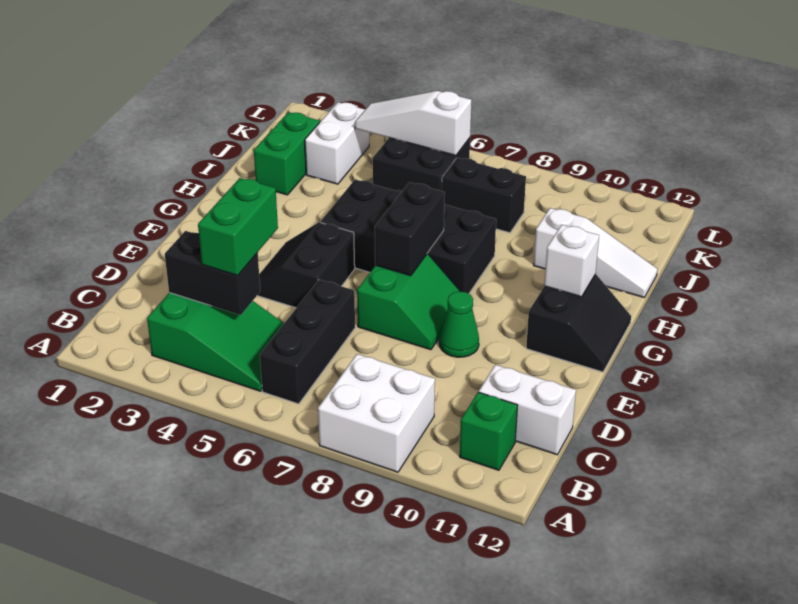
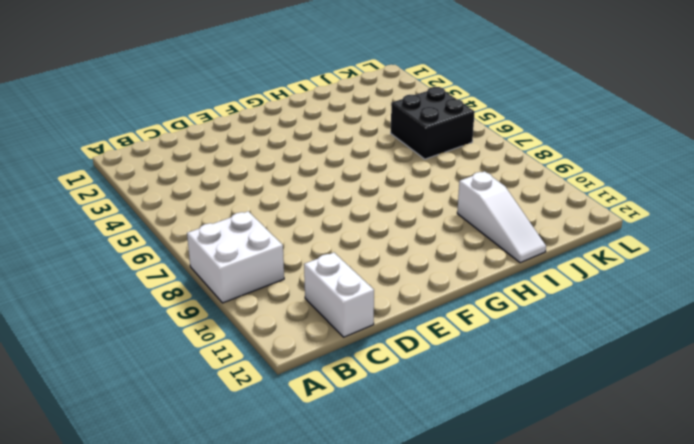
none -> green 2x3 slope [147,293,284,391]
none -> black 1x3 brick [260,280,355,404]
none -> green 1x1 brick [460,392,518,470]

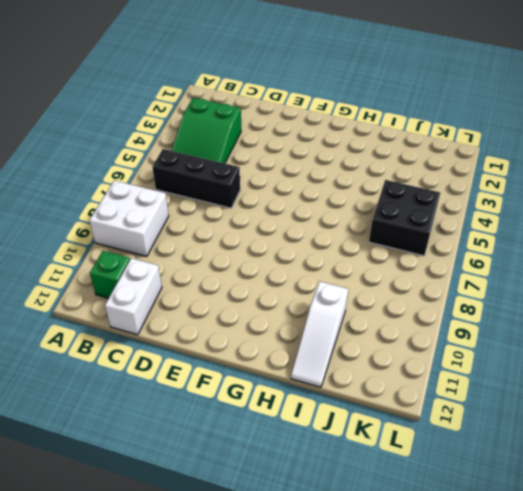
none -> black 2x2 slope [257,222,355,308]
none -> green 2x2 slope [357,254,461,350]
none -> green 1x1 cone [439,291,479,357]

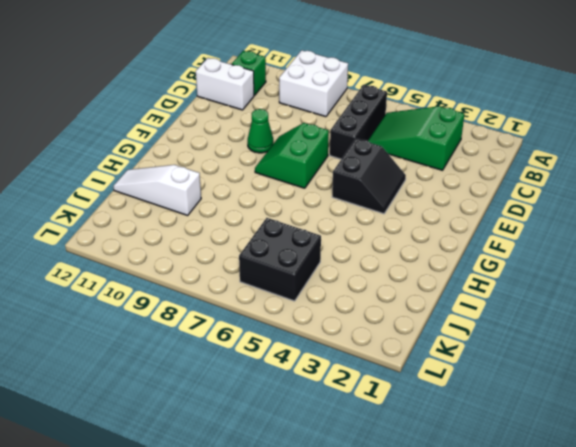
none -> black 2x2 slope [526,274,631,372]
none -> black 2x4 brick [321,180,496,294]
none -> green 1x2 brick [254,112,320,195]

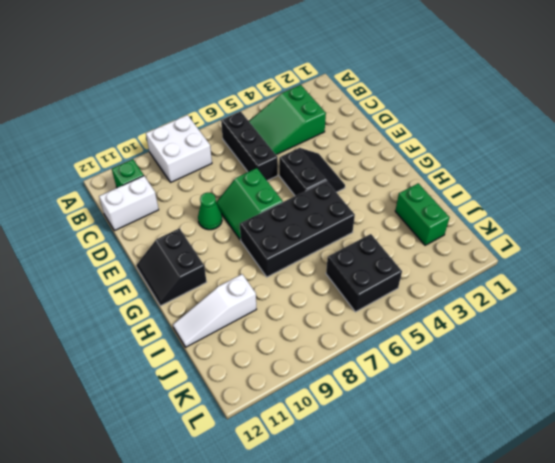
none -> white 1x2 brick [305,102,369,184]
none -> black 1x2 brick [442,158,526,233]
none -> black 1x2 brick [165,231,260,315]

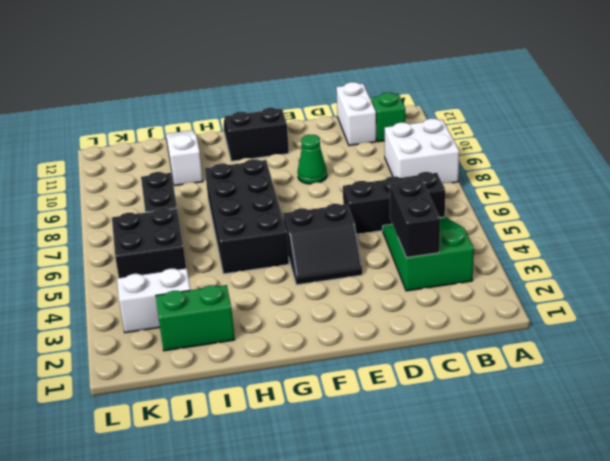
none -> green 2x2 slope [357,254,461,350]
none -> black 1x2 brick [375,182,445,276]
none -> white 1x1 brick [544,225,599,297]

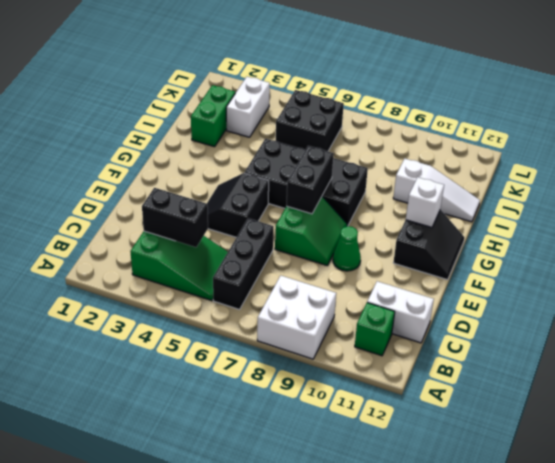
none -> black 1x2 brick [442,158,526,233]
none -> white 1x3 slope [355,91,471,156]
none -> green 1x2 brick [198,178,278,275]

